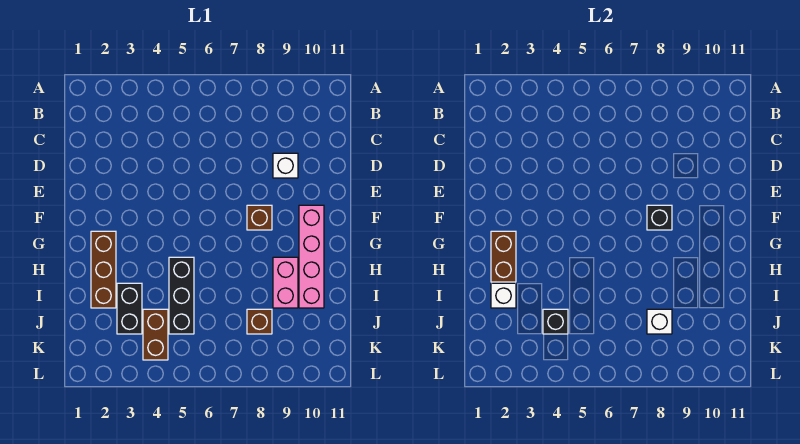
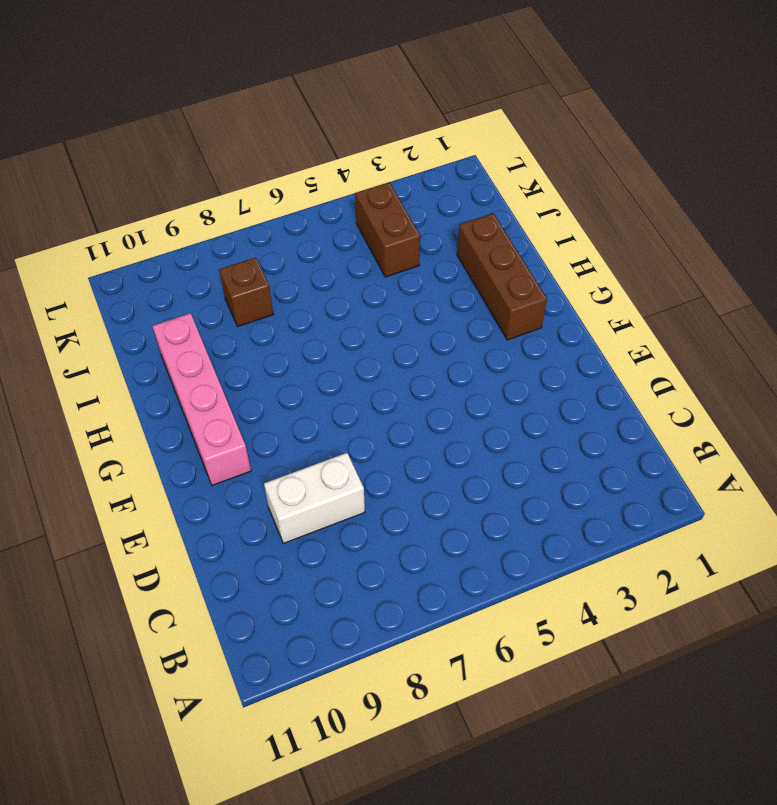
white 1x2 brick [264,453,365,543] -> white 1x1 brick [273,153,298,178]
none -> brown 1x1 brick [247,205,272,230]
none -> black 1x3 brick [169,257,194,334]
none -> pink 1x2 brick [273,257,298,308]

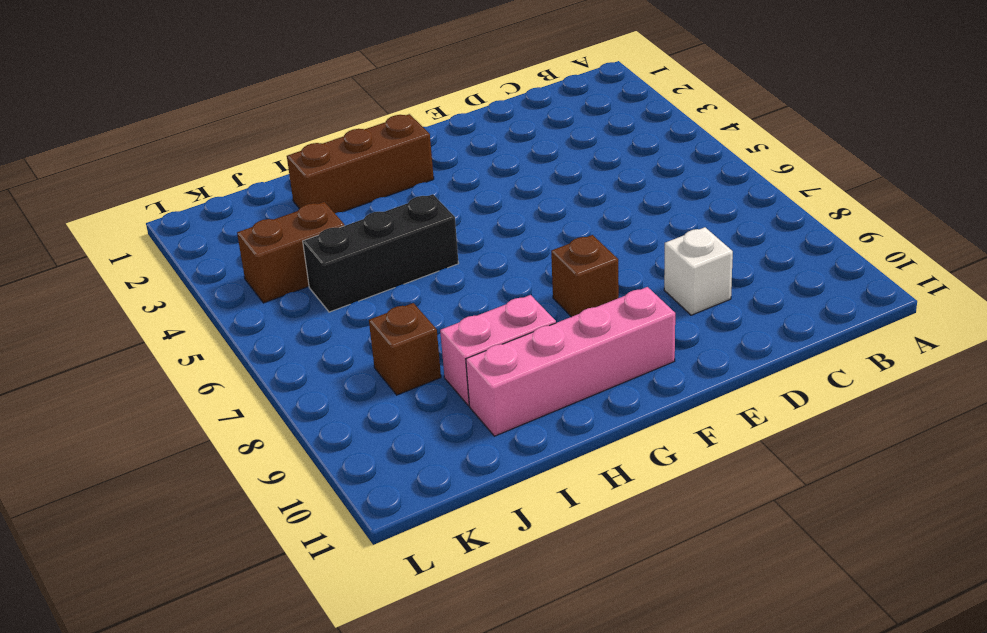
none -> black 1x2 brick [117,283,142,334]
none -> black 1x1 brick [647,205,672,230]
none -> brown 1x2 brick [491,231,516,282]

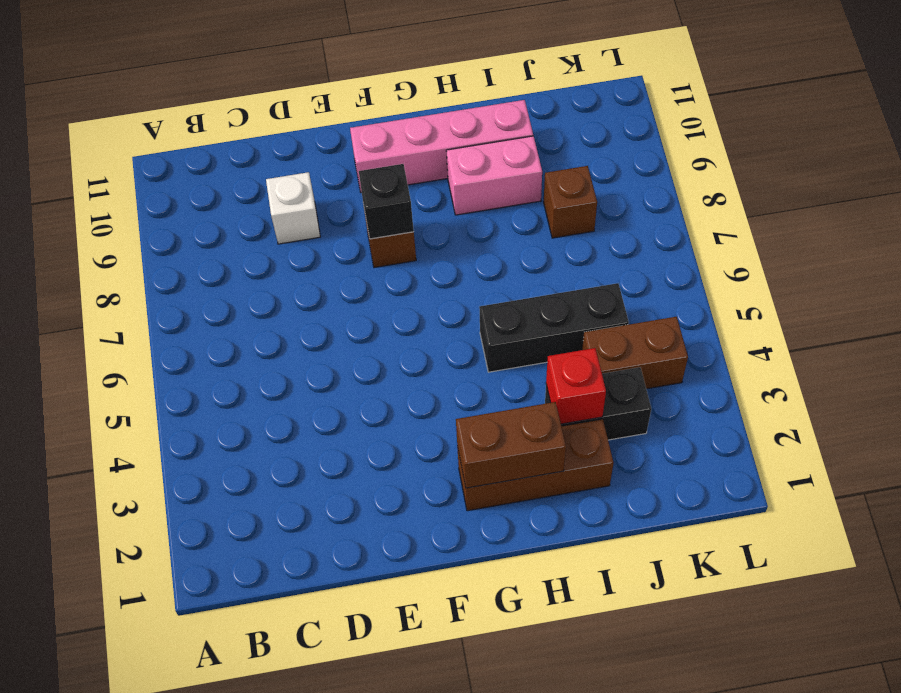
red 1x1 brick [546,348,606,424] -> none
none -> white 1x1 brick [491,283,516,308]
none -> black 1x1 brick [543,309,568,334]
none -> white 1x1 brick [647,309,672,334]

